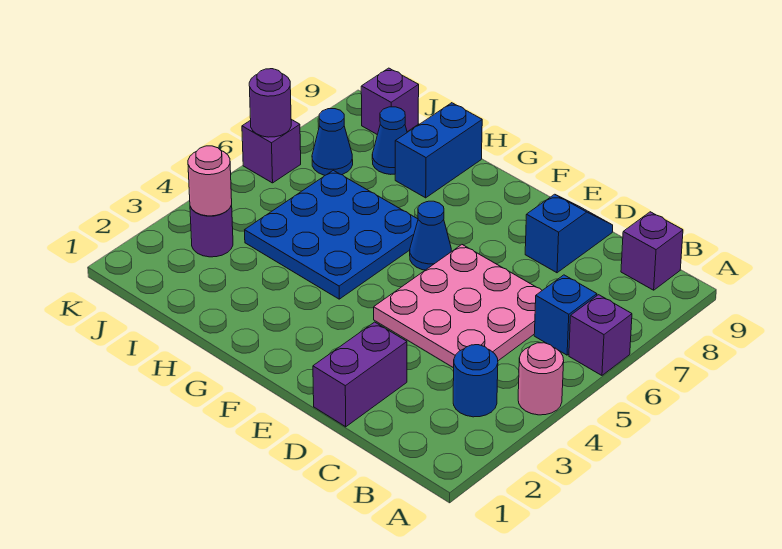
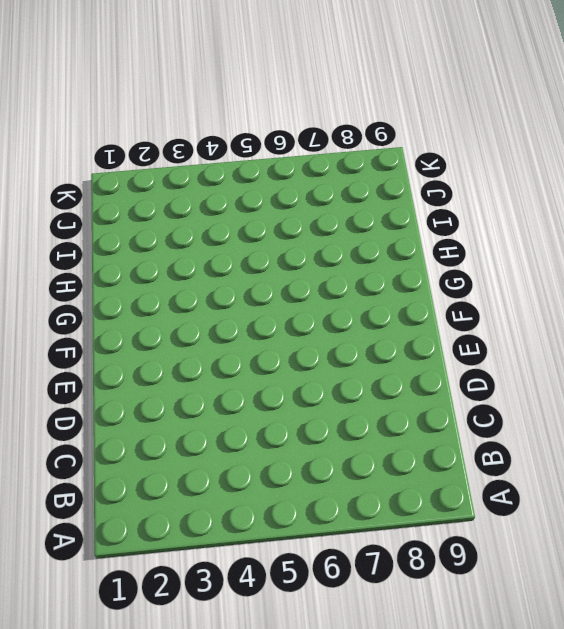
none -> pink 1x1 round brick [518,343,564,415]
none -> purple 1x1 brick [569,295,632,375]
none -> blue 1x1 round brick [453,345,498,417]

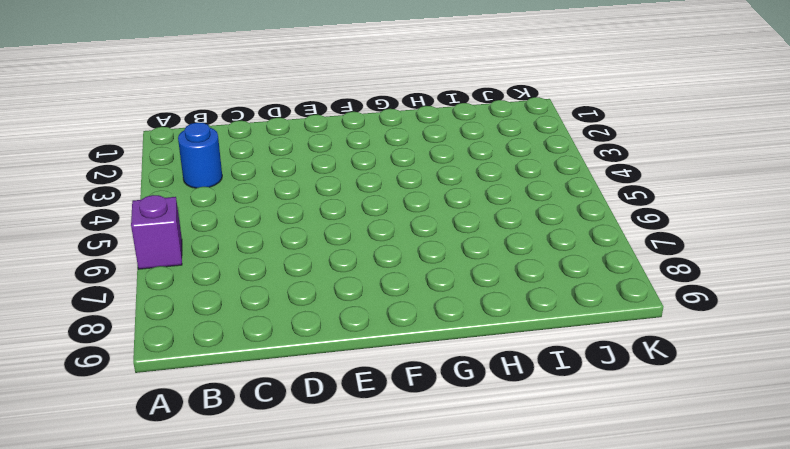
none -> pink 1x1 round brick [518,343,564,415]
none -> blue 1x1 brick [534,275,597,355]
none -> purple 1x1 brick [621,212,683,290]

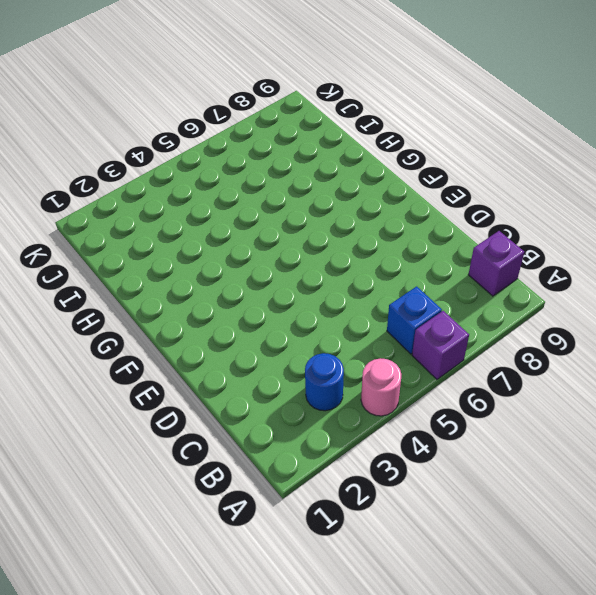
none -> pink 3x3 plate [374,245,542,368]
none -> purple 1x2 brick [313,322,407,427]
none -> blue 1x2 slope [525,194,613,273]

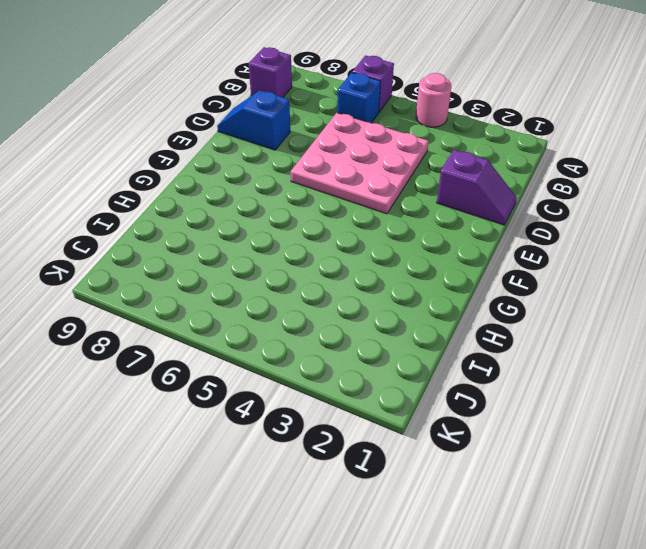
purple 1x2 slope [437,150,517,225] -> purple 1x2 brick [313,322,407,427]
none -> blue 1x1 round brick [453,345,498,417]
none -> blue 1x1 cone [410,201,451,270]
none -> blue 3x3 plate [245,170,418,299]

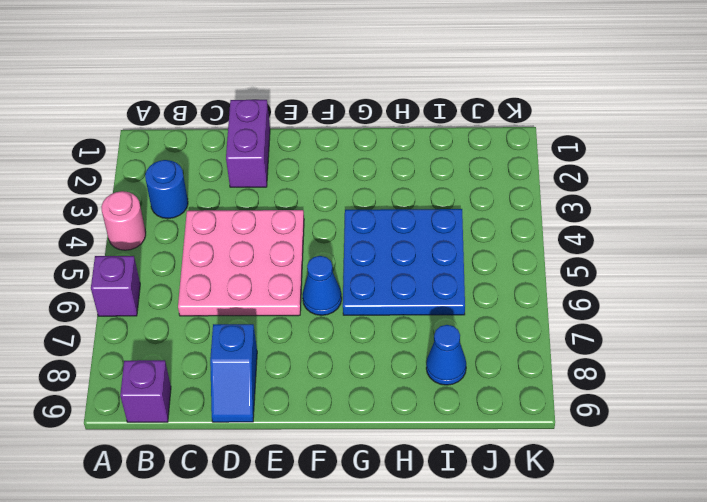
none -> blue 1x1 brick [534,275,597,355]
none -> blue 1x2 brick [395,103,482,198]
none -> purple 1x1 round brick [190,205,233,257]

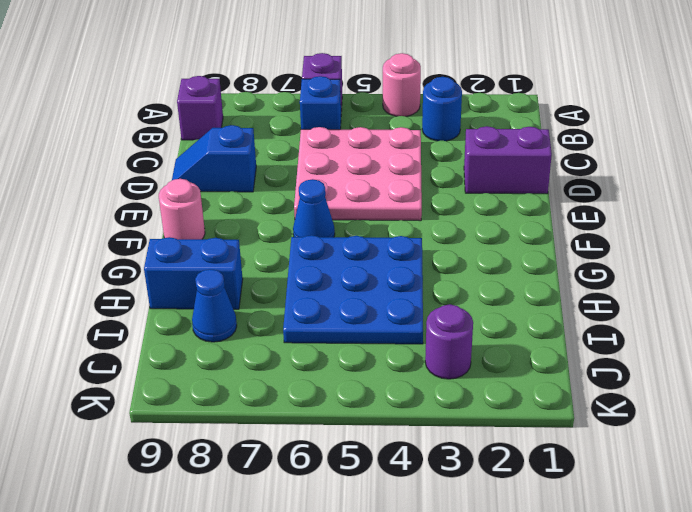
pink 1x1 round brick [159,179,205,239] -> pink 1x1 round brick moved to [188,146,232,216]
none -> blue 1x1 cone [312,109,353,175]
none -> purple 1x1 brick [361,68,419,135]
none -> purple 1x1 brick [242,119,301,183]

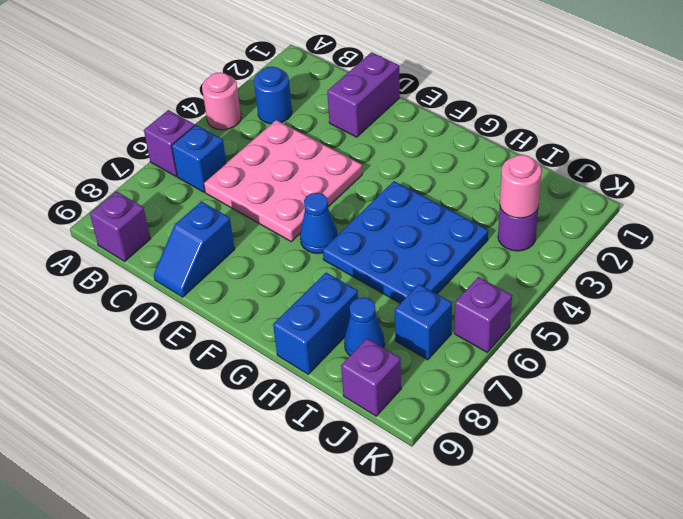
blue 1x1 brick [395,284,452,360] -> blue 1x1 cone [312,109,353,175]
none -> purple 1x1 round brick [249,69,291,137]

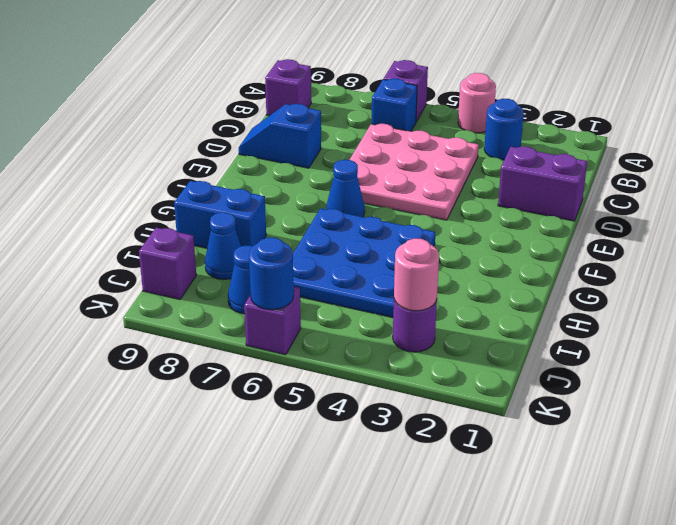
blue 1x1 round brick [249,237,294,310] -> purple 1x1 round brick [249,69,291,137]

